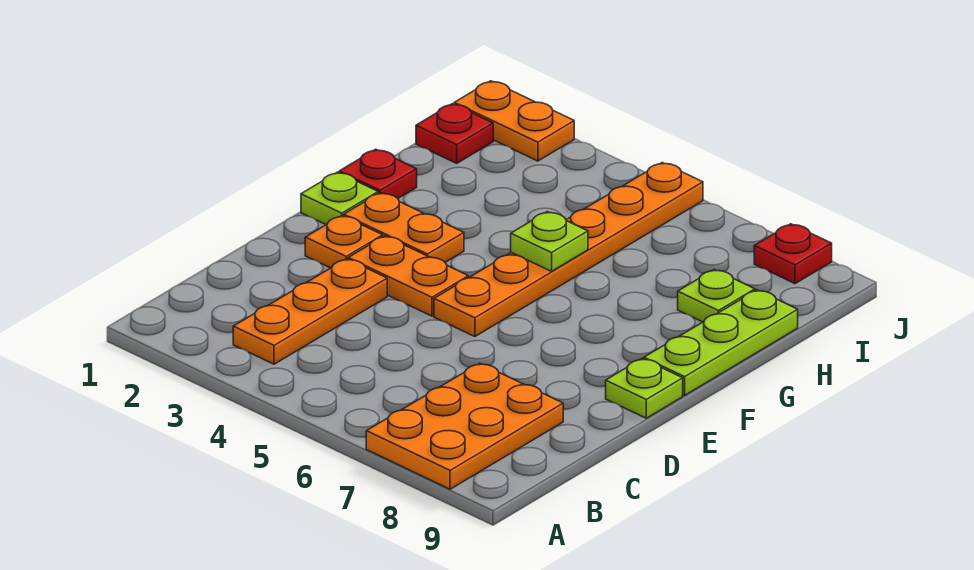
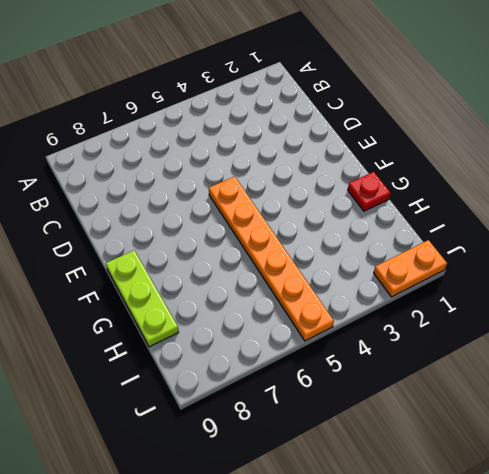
none -> orange 2x3 plate [366,363,563,489]
none -> orange 1x3 plate [233,259,387,364]
none -> orange 1x1 plate [305,216,383,268]

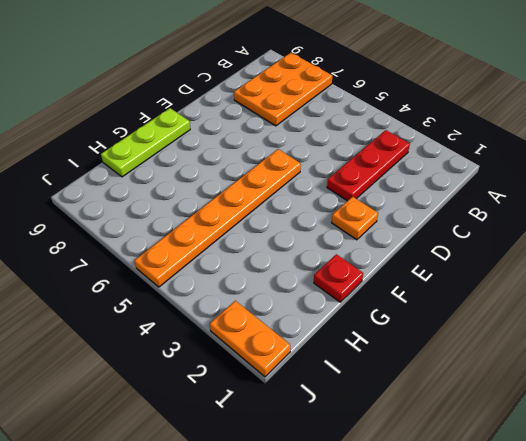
red 1x3 plate [327,130,410,201] -> orange 1x3 plate [233,259,387,364]
none -> orange 1x2 plate [348,236,468,316]
none -> lime 1x1 plate [606,359,683,418]
none -> lime 1x1 plate [301,172,378,225]

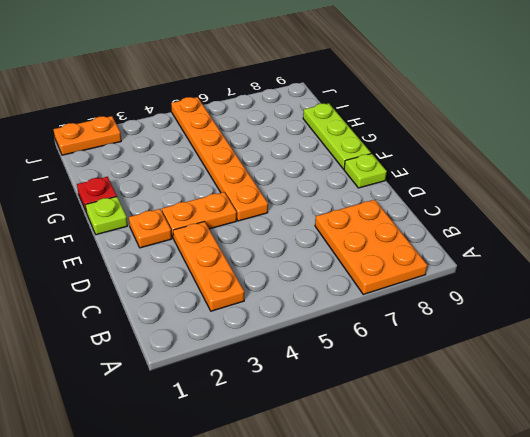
none -> orange 1x2 plate [344,193,464,262]
none -> lime 1x1 plate [678,270,755,322]
none -> red 1x1 plate [416,104,493,163]

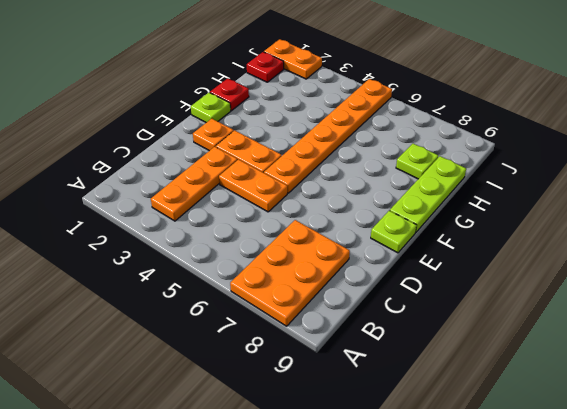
orange 1x2 plate [219,159,287,212] -> orange 1x2 plate moved to [344,193,464,262]
none -> red 1x1 plate [754,224,832,284]
none -> lime 1x1 plate [511,212,588,271]

